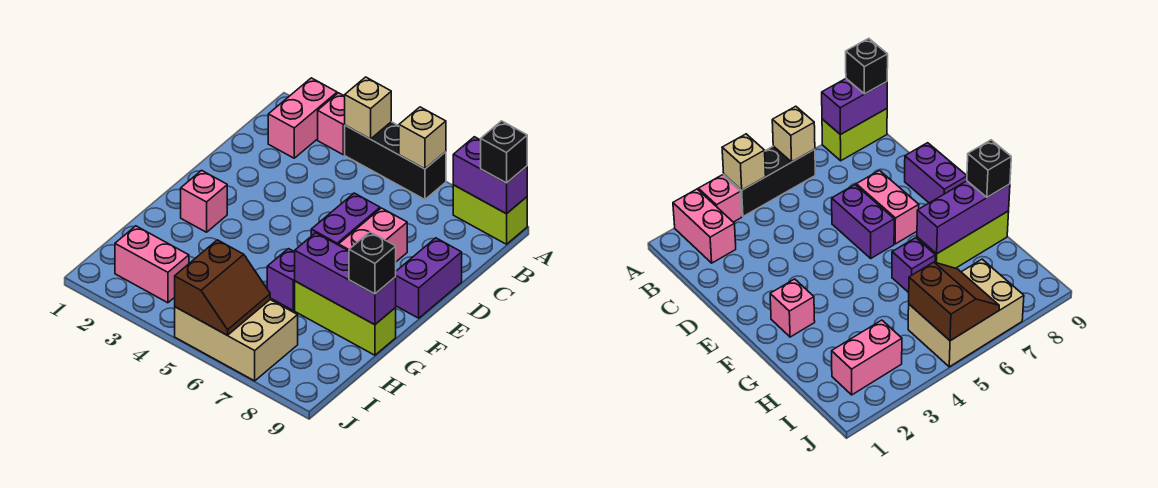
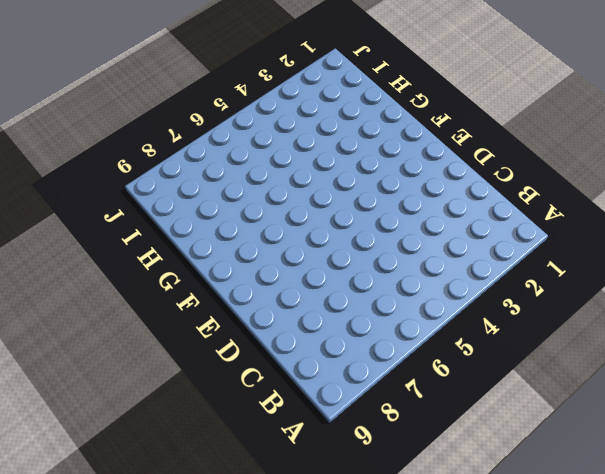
none -> pink 1x2 brick [268,78,337,158]
none -> pink 1x1 brick [318,93,345,155]
none -> black 1x3 brick [345,122,446,199]

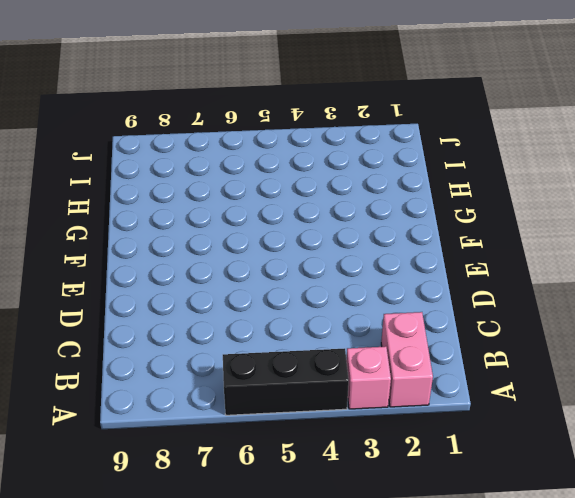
none -> lime 1x2 brick [453,185,527,244]
none -> purple 1x2 brick [311,193,380,245]
none -> pink 1x2 brick [339,208,407,262]

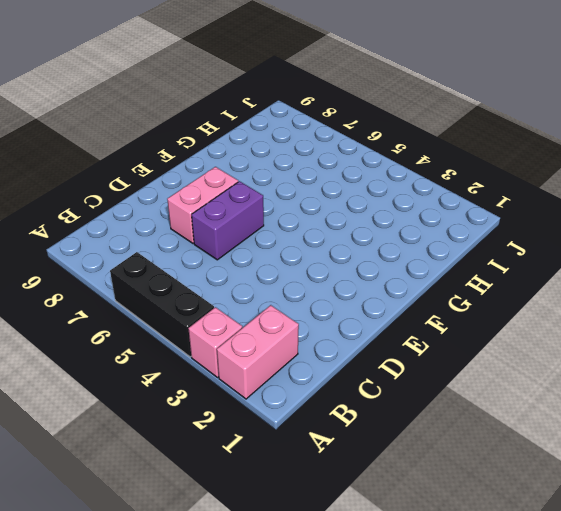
none -> lime 1x2 brick [453,185,527,244]
none -> purple 1x2 brick [396,238,462,318]
none -> pink 1x1 brick [181,170,227,232]

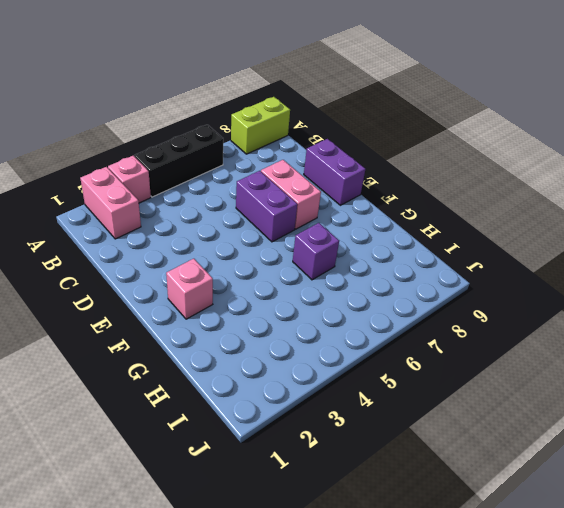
none -> lime 1x3 brick [295,281,396,355]
none -> pink 1x2 brick [115,226,189,303]
none -> tan 2x3 brick [175,300,298,381]

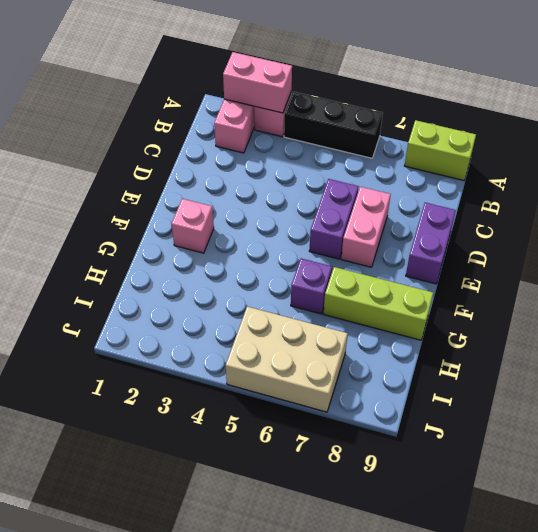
pink 1x2 brick [223,52,292,113] -> pink 1x2 brick moved to [115,226,189,303]
none -> tan 1x1 brick [345,77,391,139]
none -> tan 1x1 brick [399,107,446,169]
none -> purple 1x2 brick [453,137,527,214]

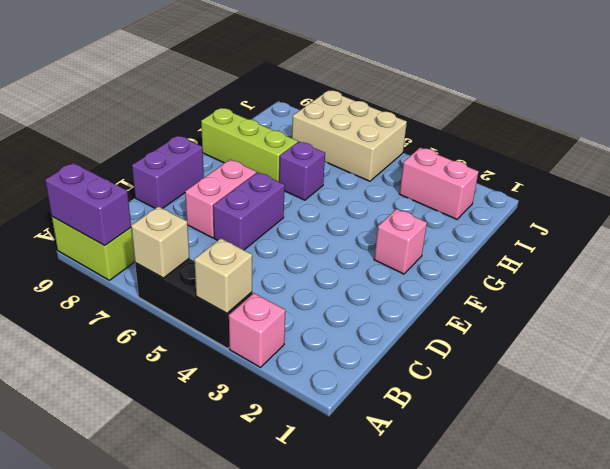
none -> pink 1x2 brick [268,78,337,158]
none -> purple 1x3 brick [295,233,396,325]
none -> brown 2x2 slope [175,240,270,335]

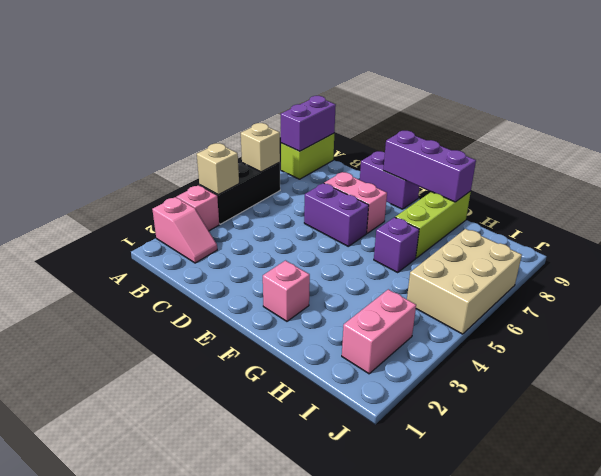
pink 1x2 slope [152,197,217,263] -> pink 1x2 brick [268,78,337,158]
purple 1x3 brick [383,131,476,202] -> purple 1x3 brick turned to [295,233,396,325]
none -> brown 2x2 slope [175,240,270,335]
none -> black 1x1 brick [481,121,527,183]
none -> black 1x1 brick [349,232,396,294]

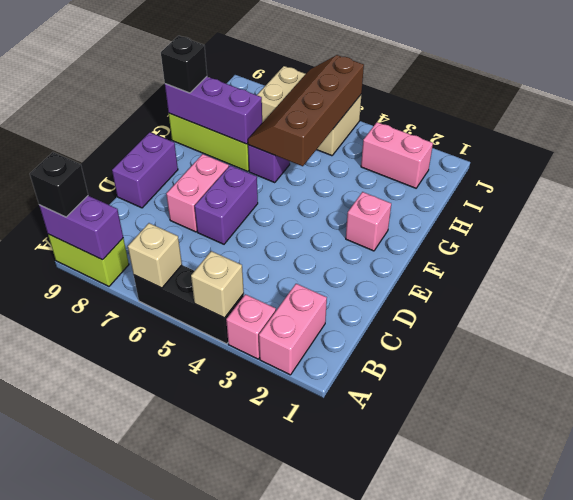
brown 2x4 slope [248,55,364,166] -> brown 2x2 slope [175,240,270,335]

